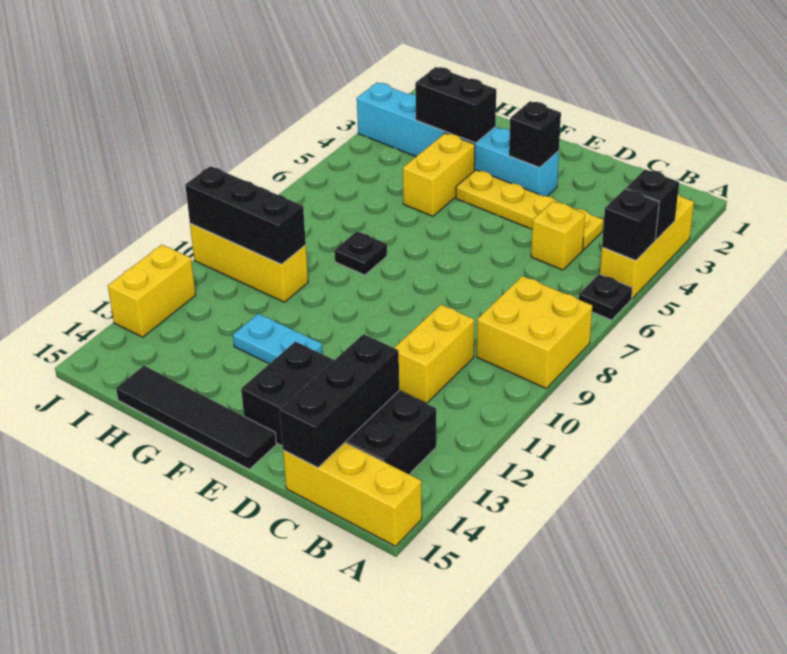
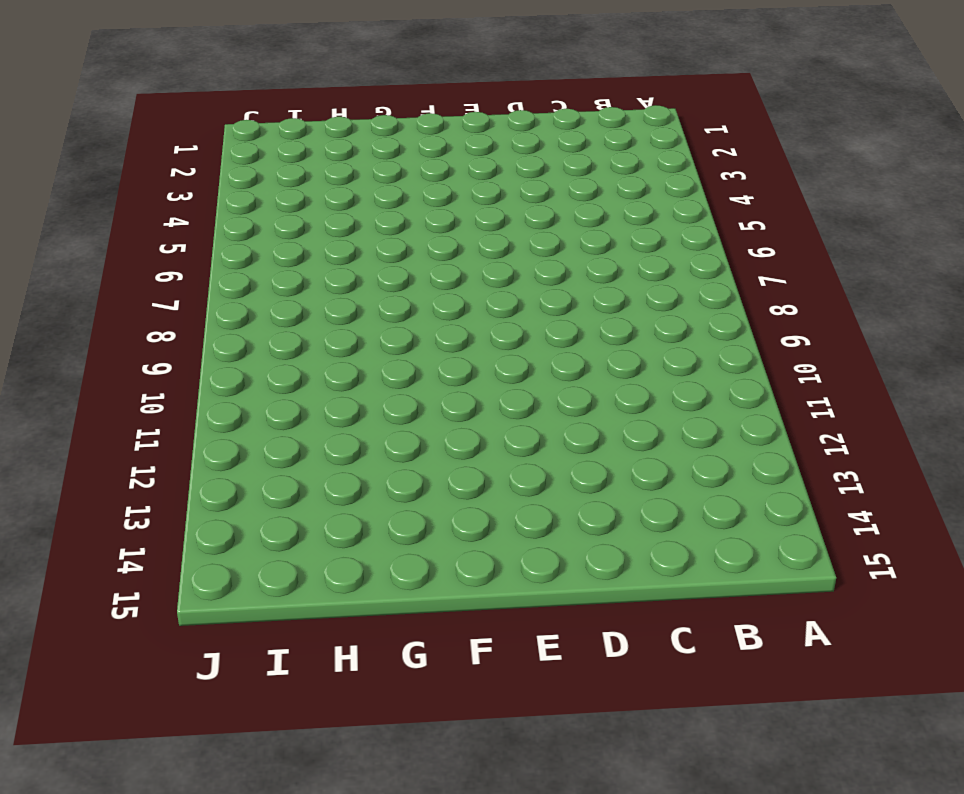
none -> yellow 1x3 brick [600,194,694,298]
none -> black 1x1 plate [579,274,632,320]
none -> yellow 2x2 brick [477,276,592,388]

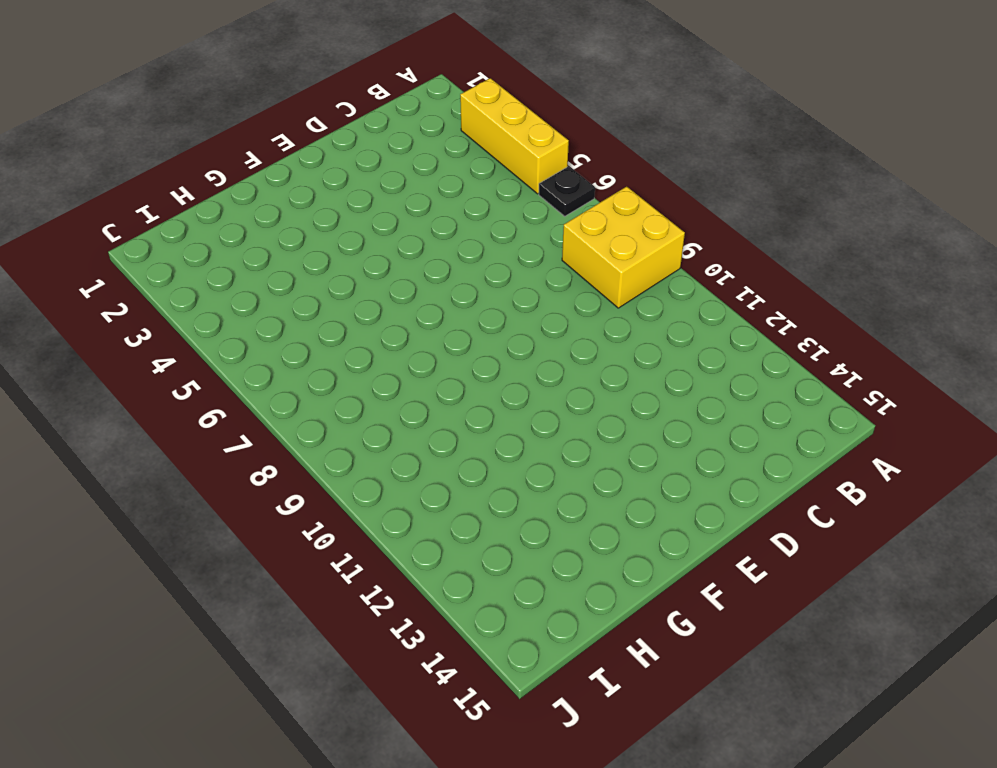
none -> yellow 1x3 brick [283,443,422,546]
none -> black 2x4 brick [241,342,436,474]
none -> yellow 1x4 plate [456,170,603,250]

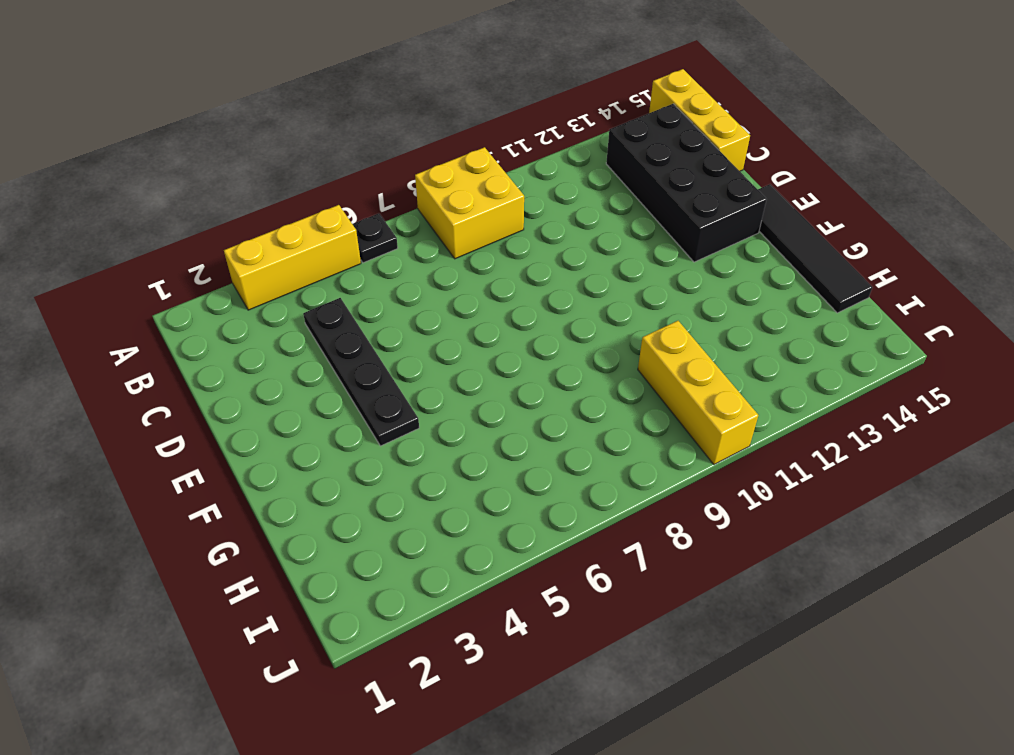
black 1x4 plate [303,298,419,446] -> yellow 1x4 plate [456,170,603,250]
none -> yellow 1x1 brick [531,201,585,270]
none -> yellow 1x2 brick [394,305,474,403]
none -> cyan 1x6 brick [357,83,559,196]

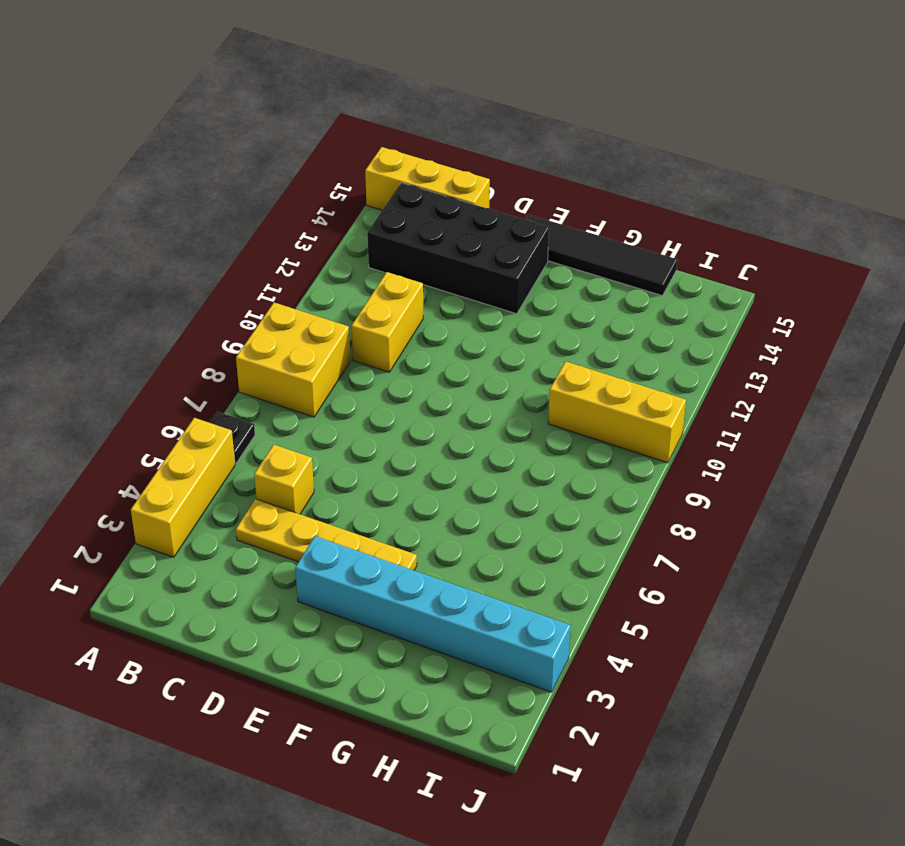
none -> cyan 1x2 plate [233,314,322,364]
none -> yellow 1x2 brick [403,133,475,216]
none -> black 1x1 plate [334,231,387,275]

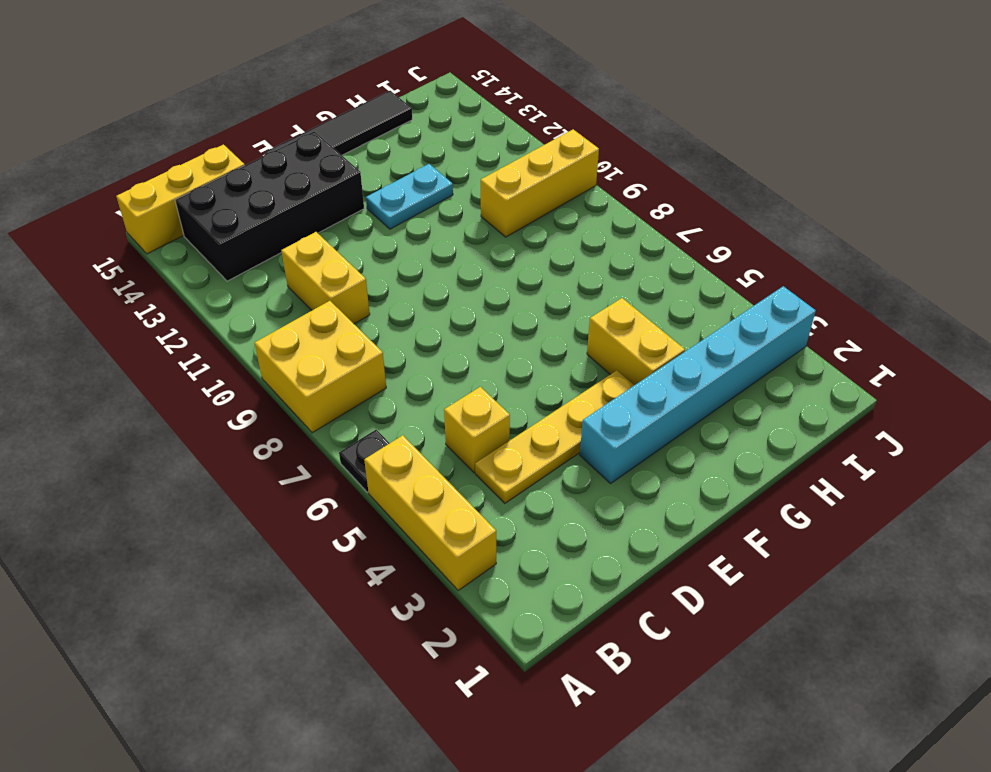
none -> black 1x1 plate [334,231,387,275]
none -> yellow 1x2 brick [108,245,196,337]
none -> black 1x1 brick [626,169,679,240]

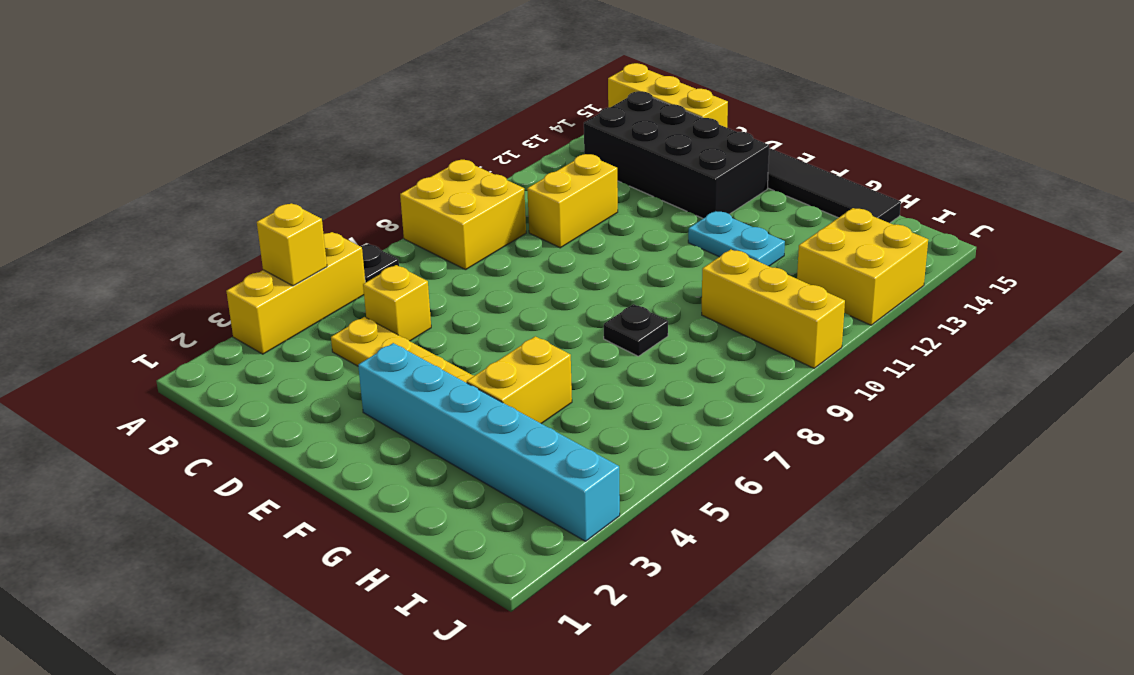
yellow 1x1 brick [257,203,327,286] -> black 1x1 brick [626,169,679,240]
yellow 2x2 brick [797,208,928,325] -> yellow 1x2 brick [108,245,196,337]
none -> black 1x1 brick [602,189,659,260]
none -> black 1x3 brick [280,334,399,467]
none -> black 1x1 brick [509,101,561,168]

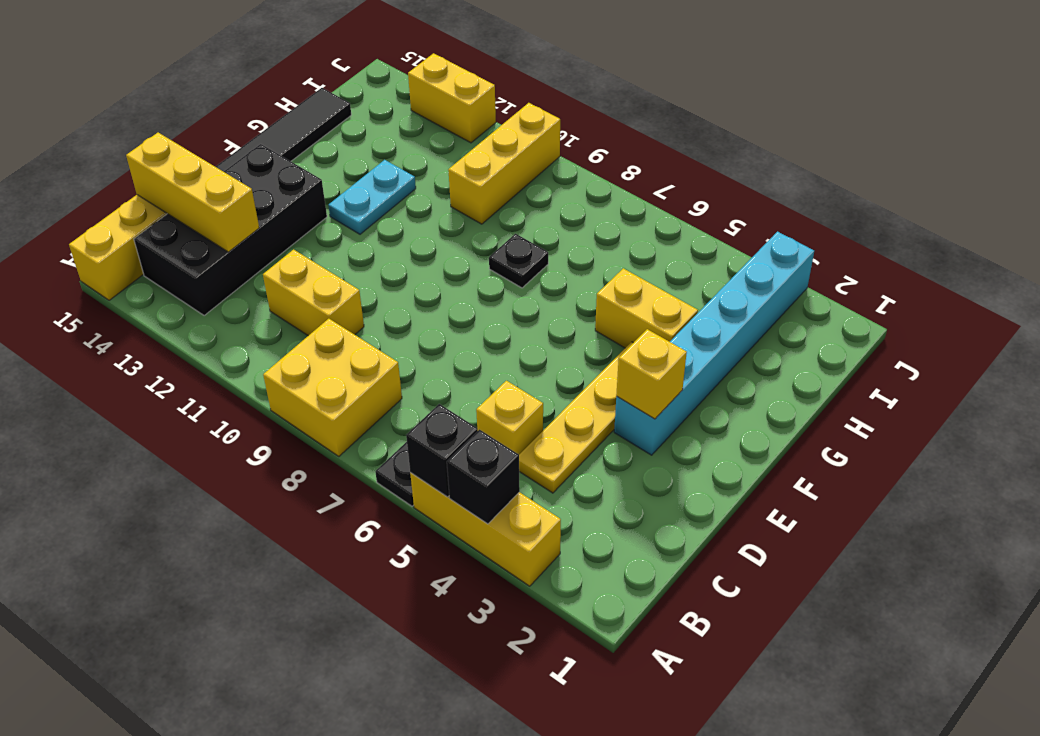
yellow 1x3 brick [126,133,259,252] -> black 1x3 brick [280,334,399,467]
yellow 1x1 brick [616,329,687,419] -> black 1x1 brick [509,101,561,168]
none -> black 1x2 brick [415,67,496,143]
none -> black 1x3 brick [185,166,306,264]

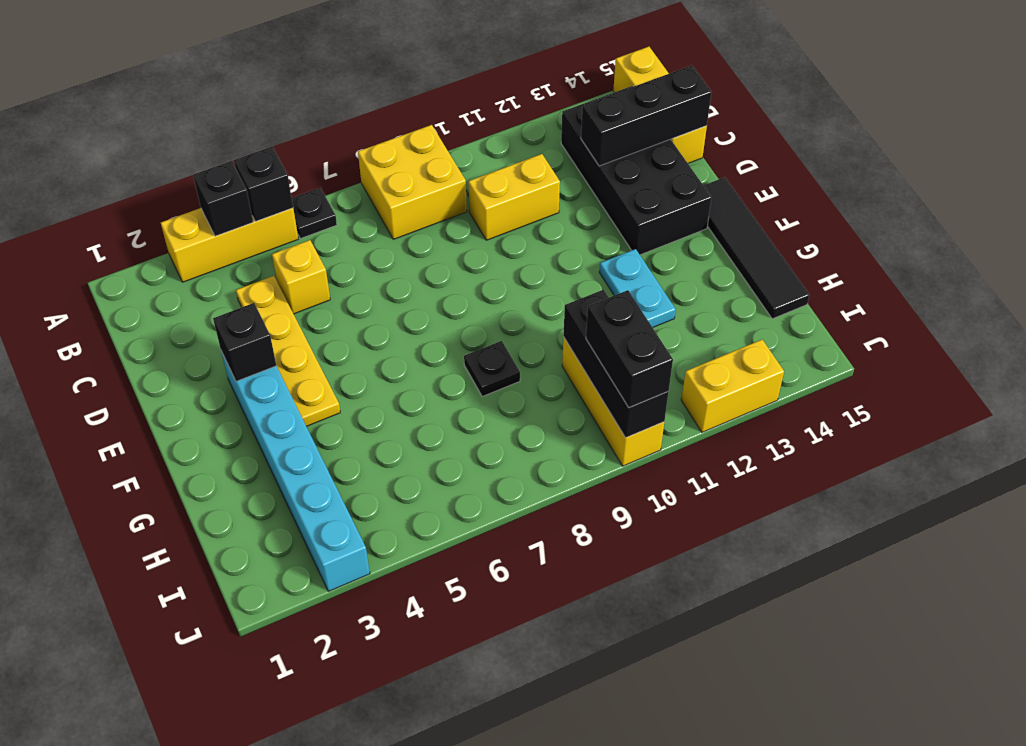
black 1x2 brick [586,290,673,408] -> black 1x2 brick moved to [415,67,496,143]
none -> yellow 1x2 brick [403,133,475,216]

